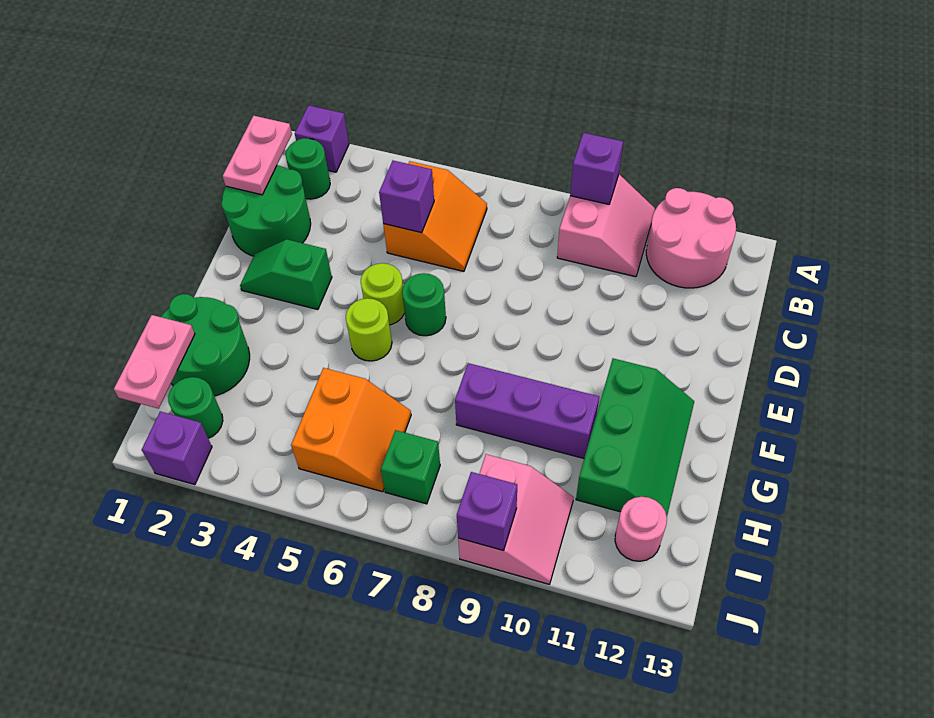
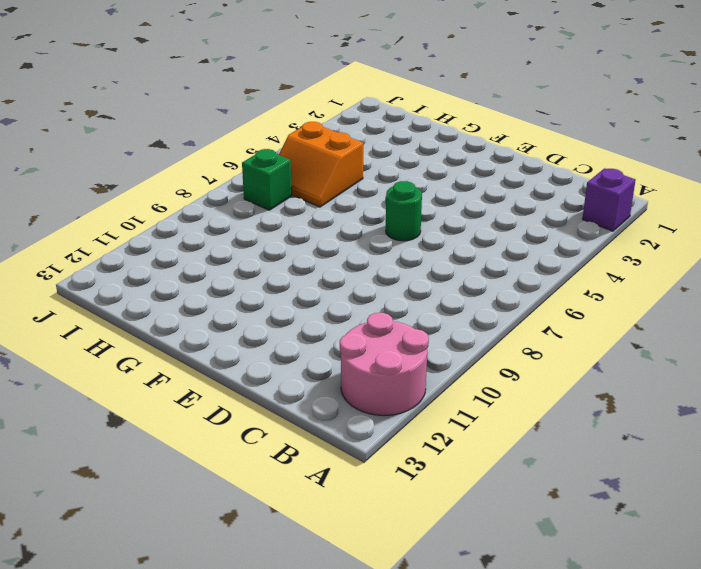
none -> pink 2x2 slope [557,174,655,277]
none -> green 1x1 round brick [286,138,330,199]
none -> orange 2x2 slope [383,161,487,271]

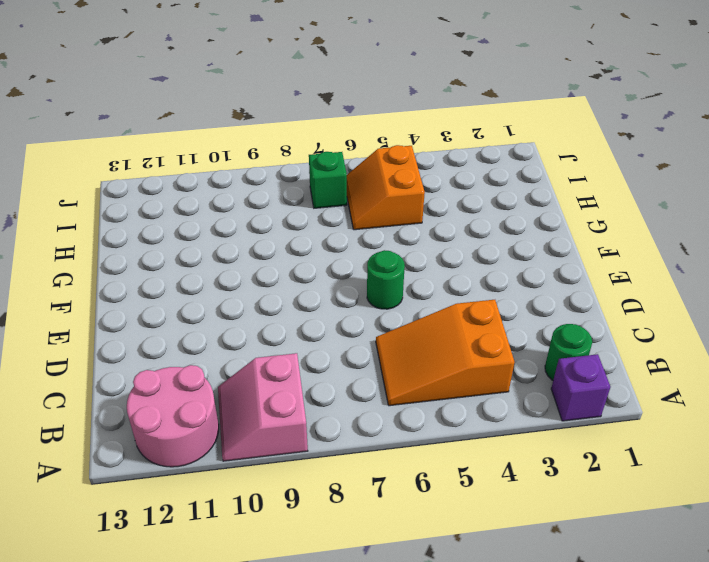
orange 2x3 slope [376,300,515,406] -> orange 2x2 slope [383,161,487,271]
none -> green 2x2 round brick [221,165,311,256]
none -> green 1x2 slope [240,240,332,310]
none -> lime 1x1 round brick [361,263,405,325]

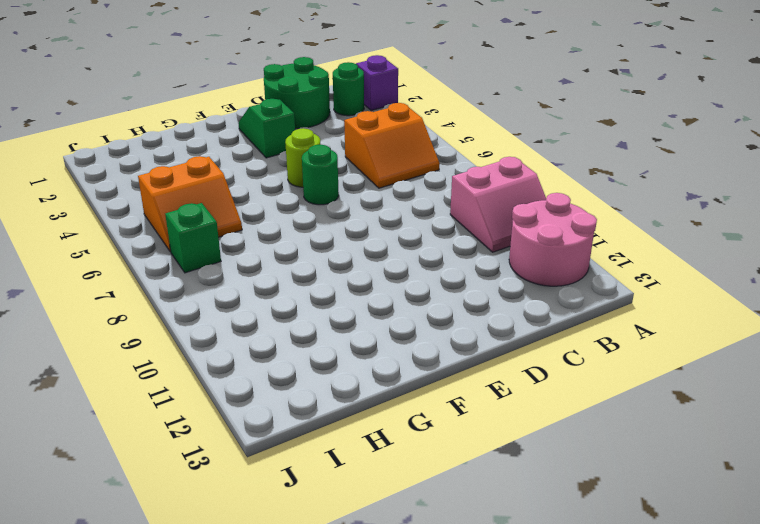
none -> lime 1x1 round brick [346,298,392,361]
none -> green 2x3 slope [576,358,694,516]
none -> green 2x2 round brick [161,294,250,396]

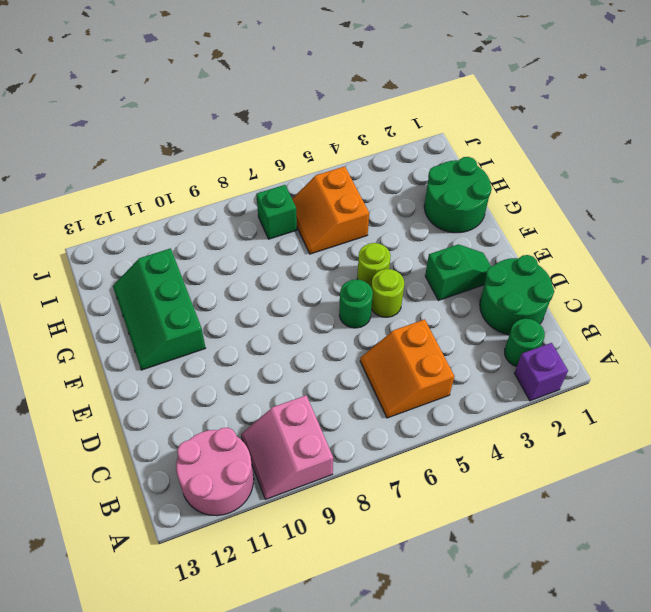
none -> purple 1x3 brick [455,363,599,458]
none -> green 1x1 round brick [168,377,223,438]
none -> pink 2x2 slope [458,454,574,584]

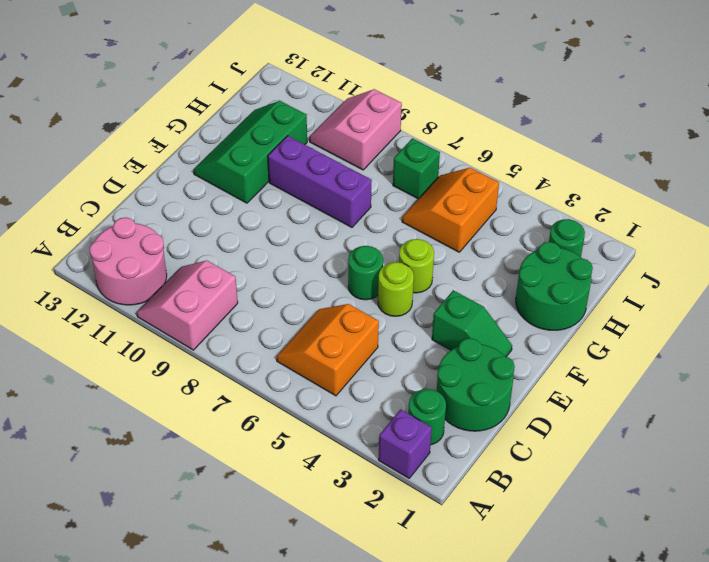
none -> pink 1x1 round brick [615,497,667,561]
none -> purple 1x1 brick [142,412,212,485]
none -> purple 1x1 brick [570,133,623,204]

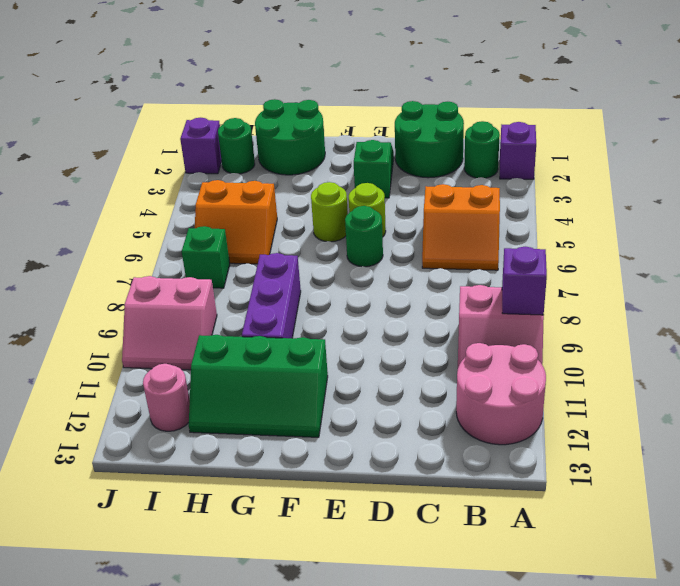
none -> pink 1x2 plate [223,116,292,195]
none -> purple 1x1 brick [379,161,434,233]
none -> pink 1x2 plate [114,315,195,409]

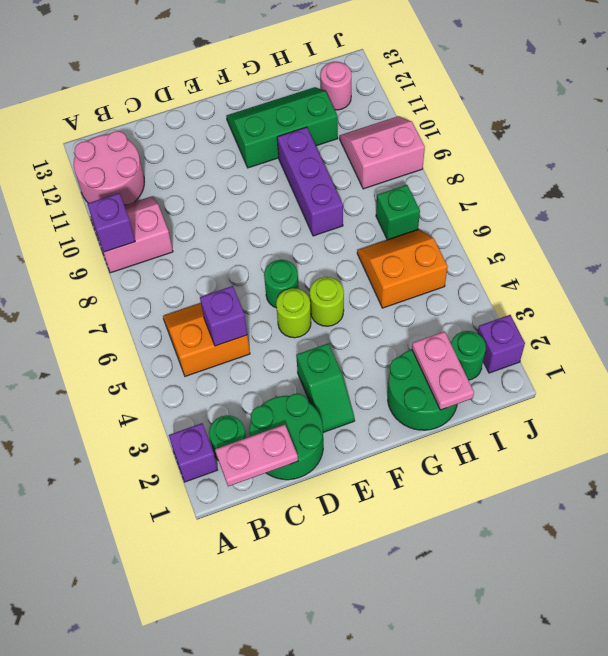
pink 1x2 plate [412,332,474,410] -> pink 1x2 plate turned to [114,315,195,409]
none -> purple 1x1 brick [457,472,517,550]

